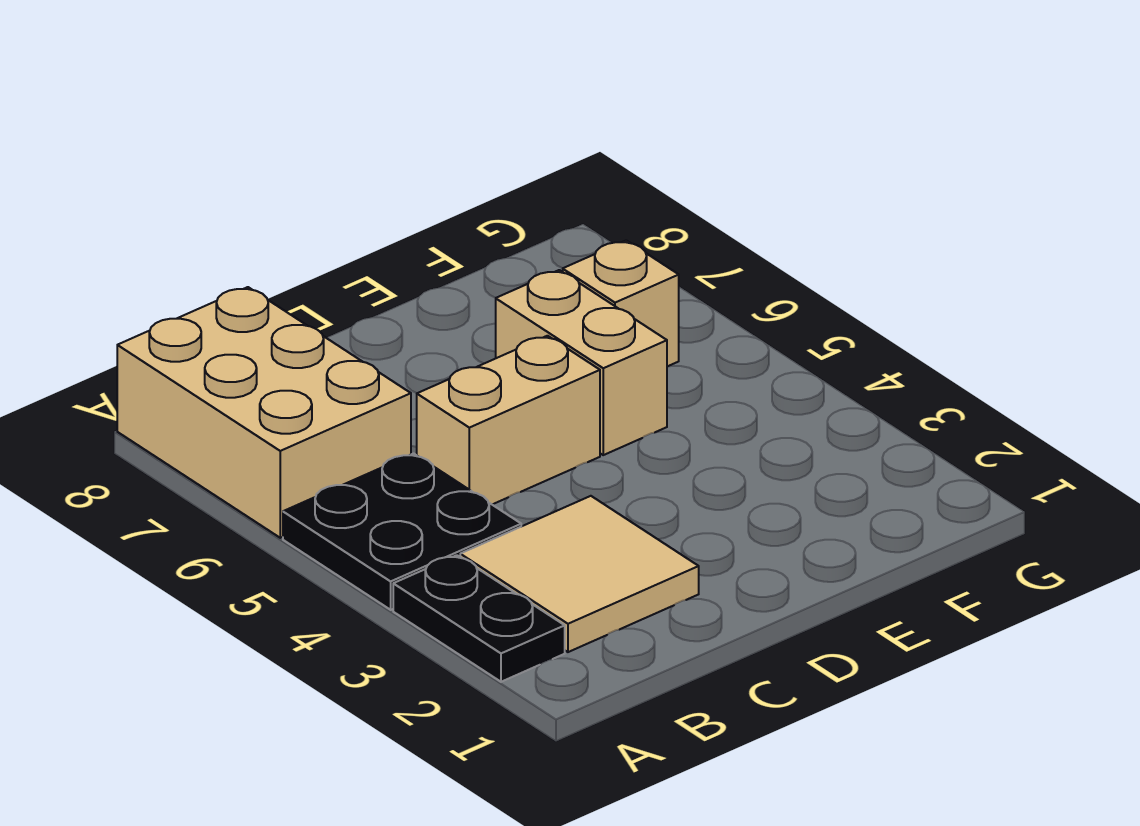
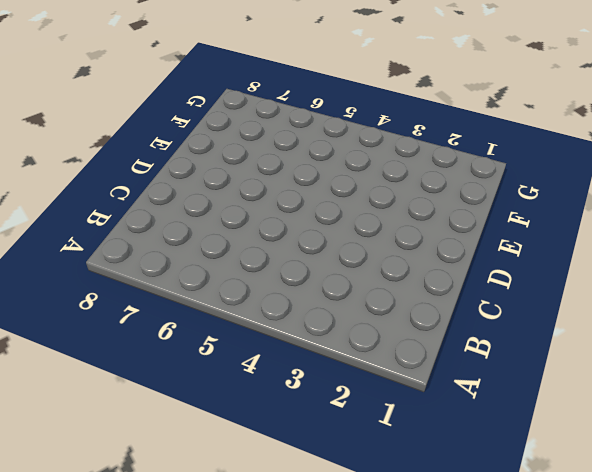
none -> black 1x2 plate [393,555,565,682]
none -> black 2x2 plate [283,454,521,610]

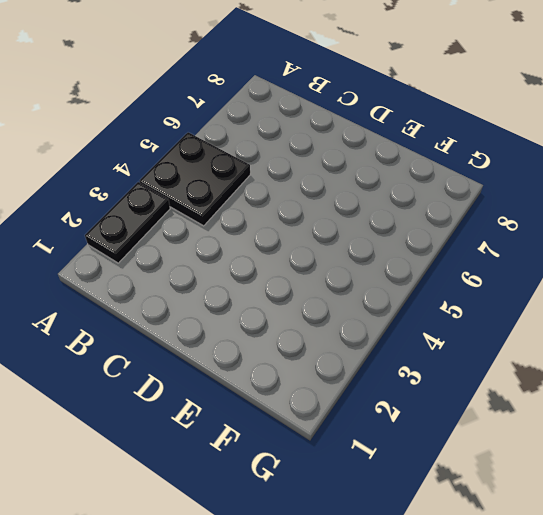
none -> tan 2x3 brick [117,287,411,538]
none -> tan 2x2 tile [460,496,699,652]

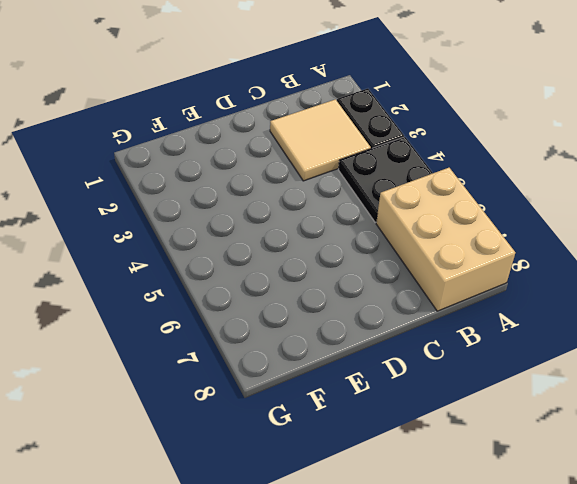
none -> tan 1x2 brick [417,336,600,504]
none -> tan 1x2 brick [496,270,667,455]

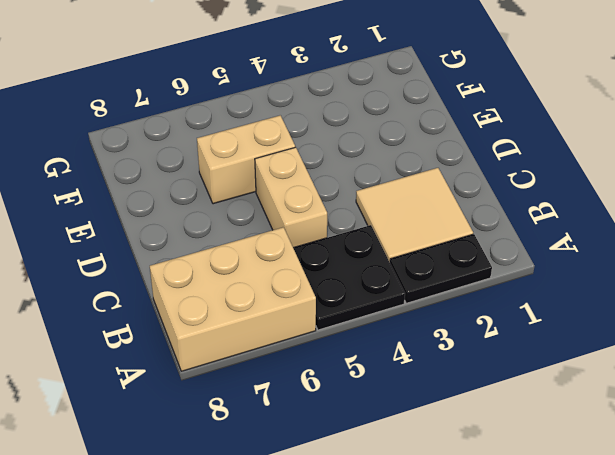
none -> tan 1x1 brick [563,240,679,367]

